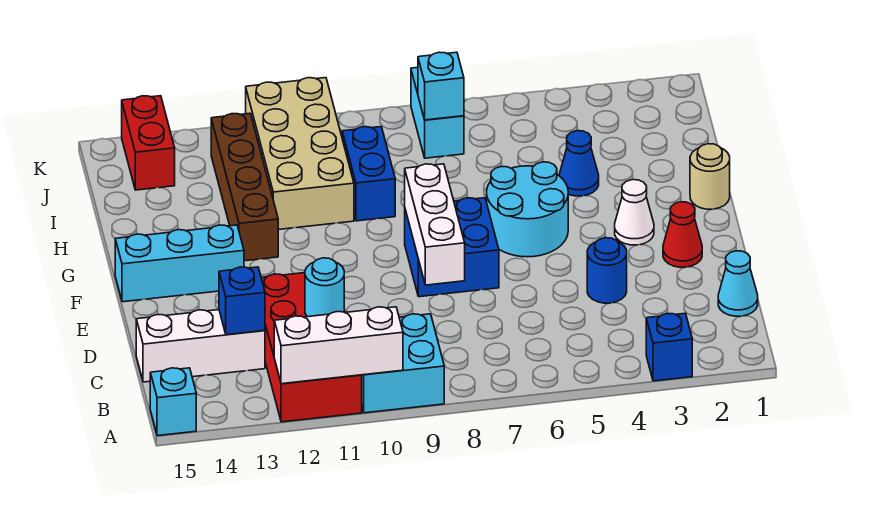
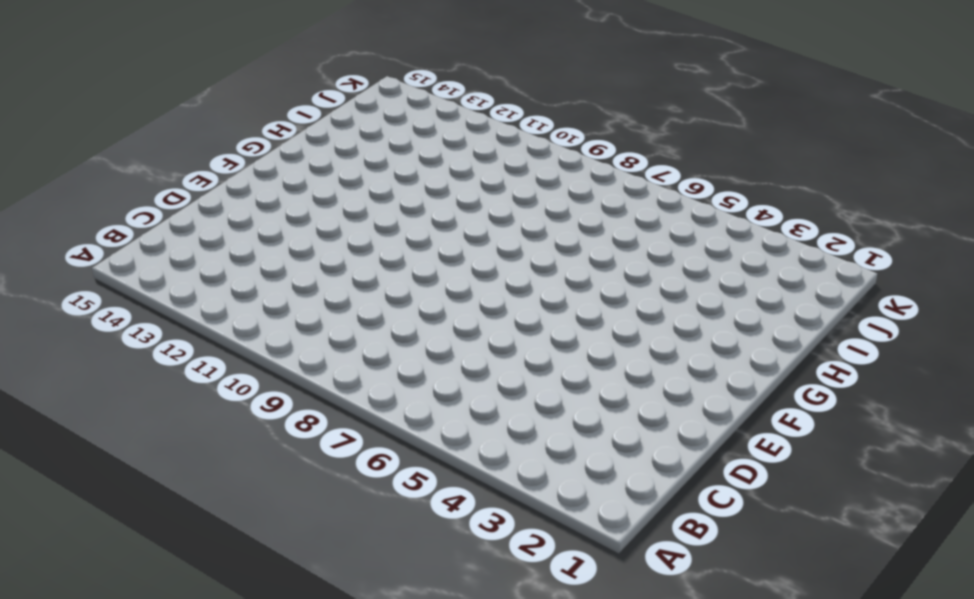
none -> blue 1x1 brick [646,313,692,381]
none -> cyan 2x2 brick [362,314,444,413]
none -> red 2x4 brick [261,273,362,422]

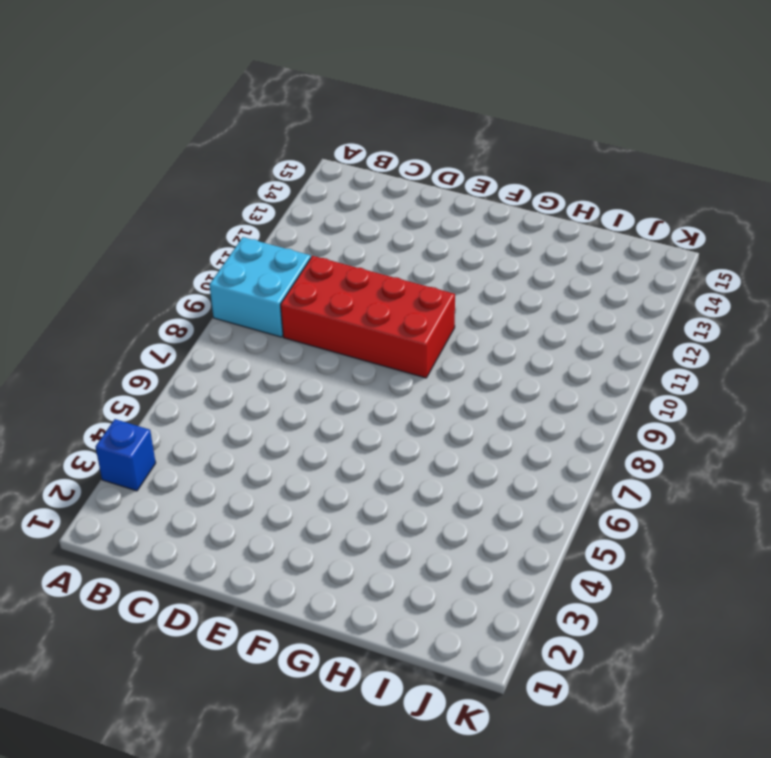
red 2x4 brick [280,256,455,378] -> red 2x4 brick moved to [261,273,362,422]
none -> cyan 1x1 brick [150,368,196,436]
none -> cyan 1x1 cone [718,251,758,316]
none -> white 1x3 brick [136,310,265,382]

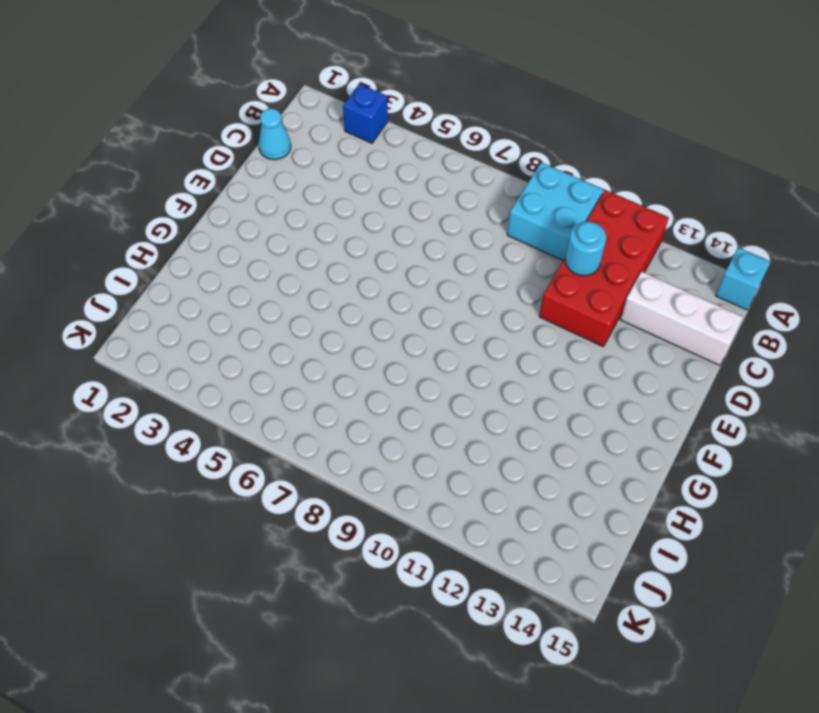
none -> blue 1x1 round brick [587,238,627,303]
none -> red 1x1 cone [663,202,702,267]
none -> blue 2x2 brick [405,198,499,297]

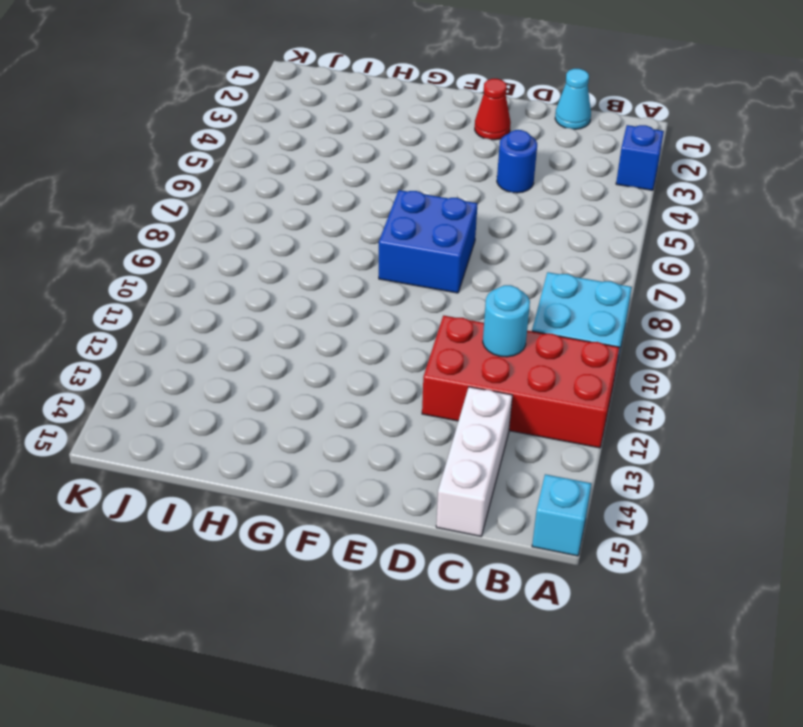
none -> white 1x1 cone [615,180,654,245]
none -> cyan 2x2 round brick [487,162,568,257]
none -> cyan 1x3 brick [115,225,244,302]

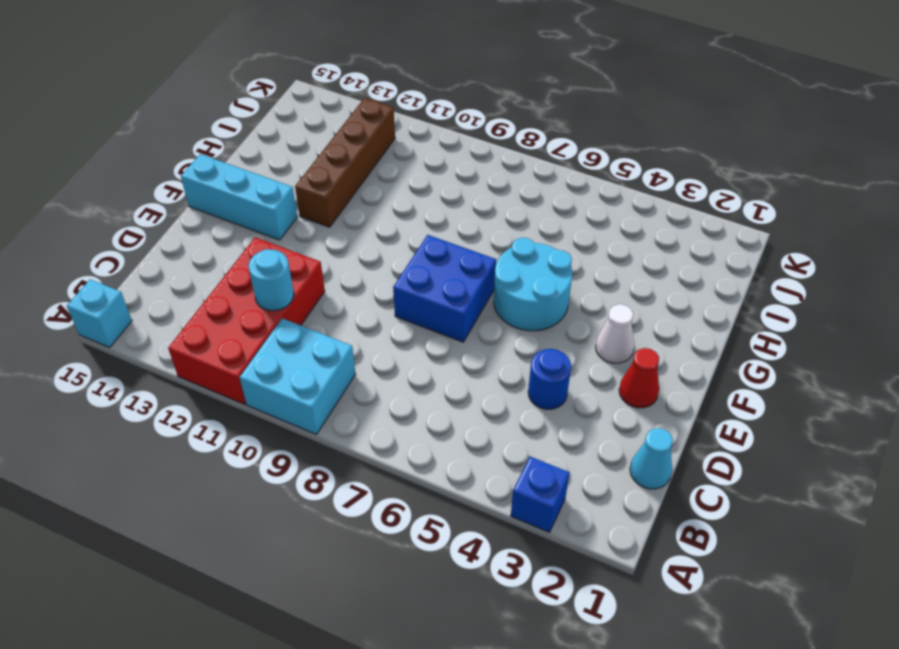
none -> white 1x3 brick [136,310,265,382]
none -> tan 1x1 round brick [690,144,730,209]
none -> blue 1x1 cone [559,131,599,196]

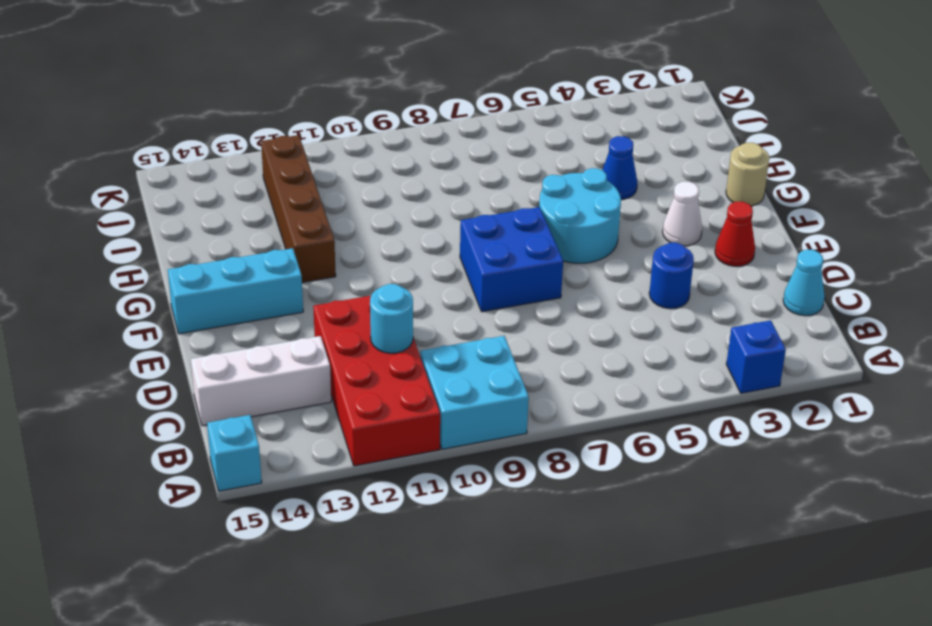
none -> blue 1x2 brick [342,127,395,221]
none -> tan 2x4 brick [246,78,354,230]
none -> cyan 1x2 brick [411,67,464,158]

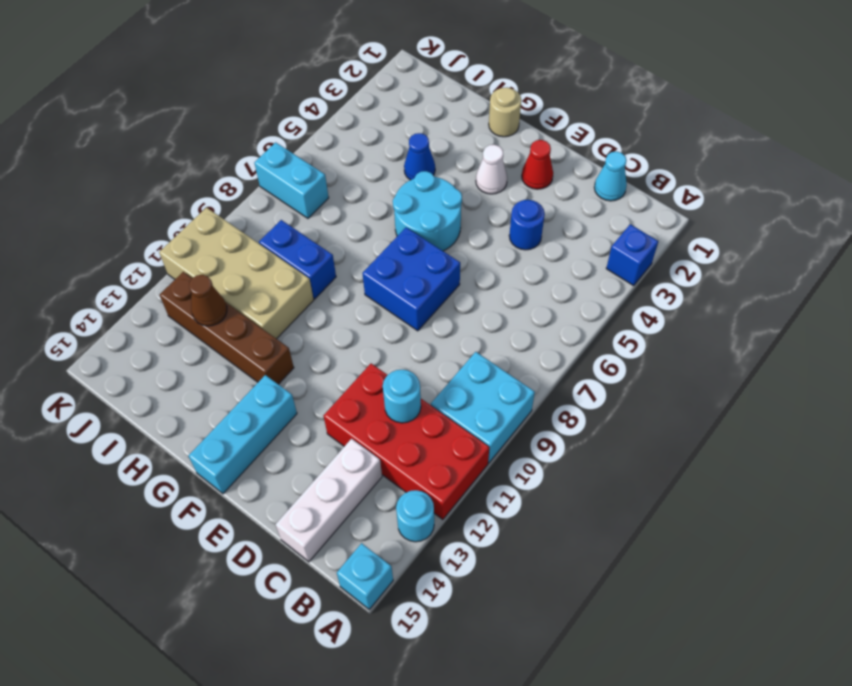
cyan 1x1 round brick [396,490,434,542] -> none
brown 1x1 cone [189,275,227,326] -> none
none -> red 1x2 brick [122,96,175,190]
none -> white 1x3 brick [274,307,403,384]
none -> blue 1x1 brick [219,267,265,335]

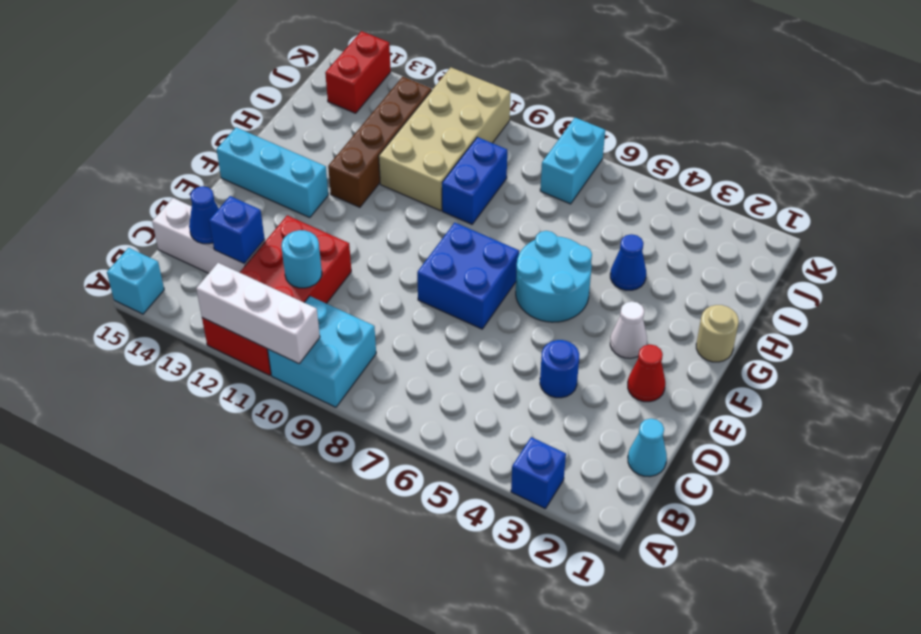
blue 1x1 cone [189,186,219,244] -> none
none -> white 1x3 brick [405,164,465,285]
none -> cyan 1x1 brick [418,52,464,120]

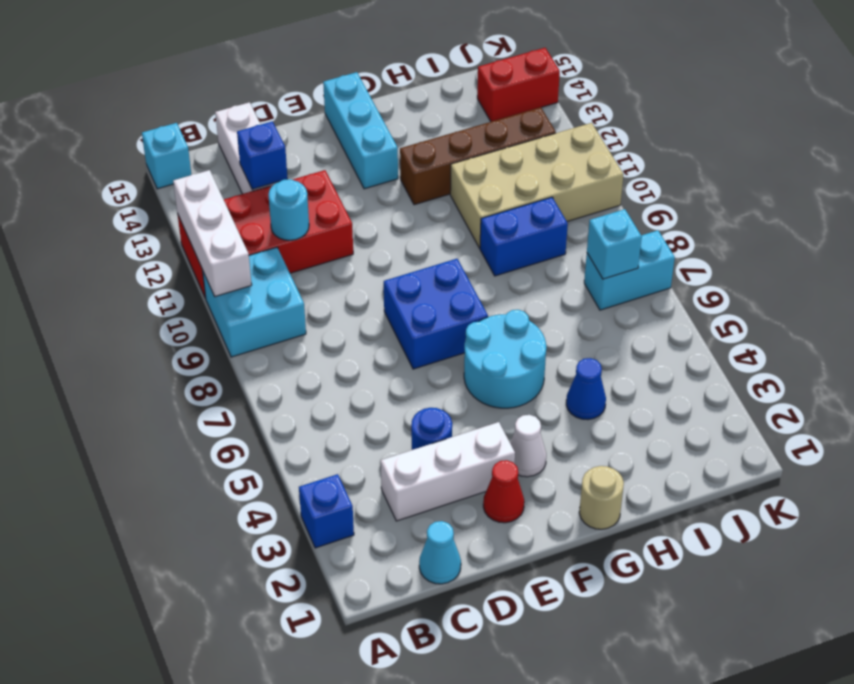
white 1x3 brick [381,422,515,521] -> white 1x3 brick moved to [405,164,465,285]

